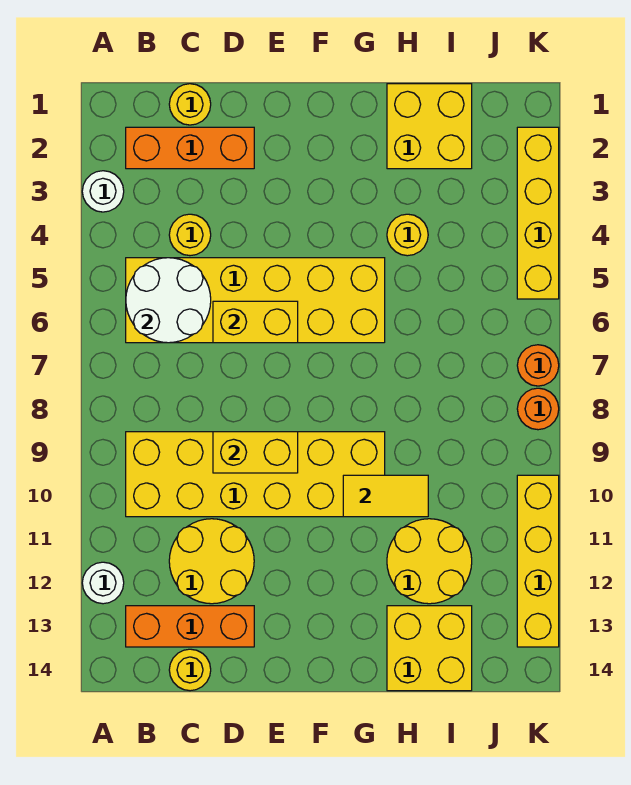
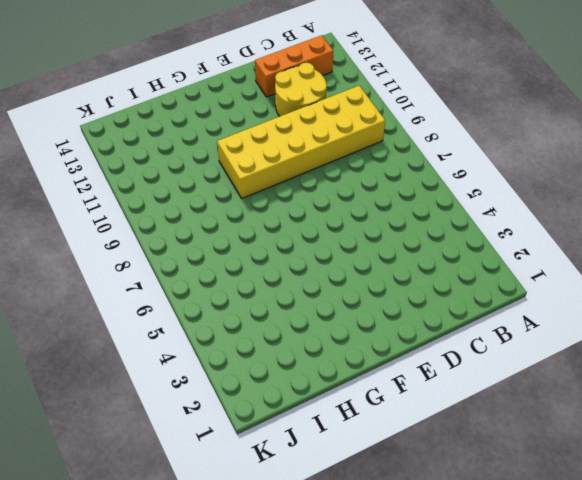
none -> white 1x1 round brick [82,171,124,212]
none -> white 1x1 round brick [82,562,124,604]
none -> orange 1x3 brick [126,127,254,169]

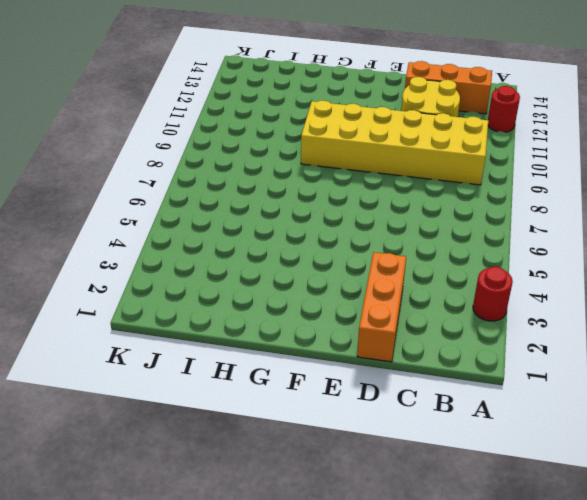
red 1x1 round brick [473,267,513,321] -> white 1x1 round brick [82,171,124,212]
red 1x1 round brick [488,86,520,132] -> white 1x1 round brick [82,562,124,604]
orange 1x3 brick [357,252,406,362] -> orange 1x3 brick turned to [126,127,254,169]
none -> yellow 2x6 brick [126,258,385,343]
none -> yellow 1x1 round brick [169,84,211,125]
none -> yellow 1x1 round brick [169,214,211,256]

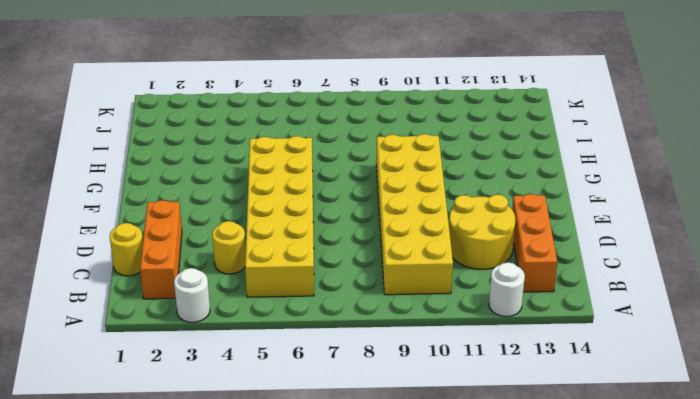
none -> yellow 1x1 round brick [169,649,211,691]
none -> yellow 2x2 brick [387,84,472,169]
none -> yellow 1x1 round brick [387,214,428,256]

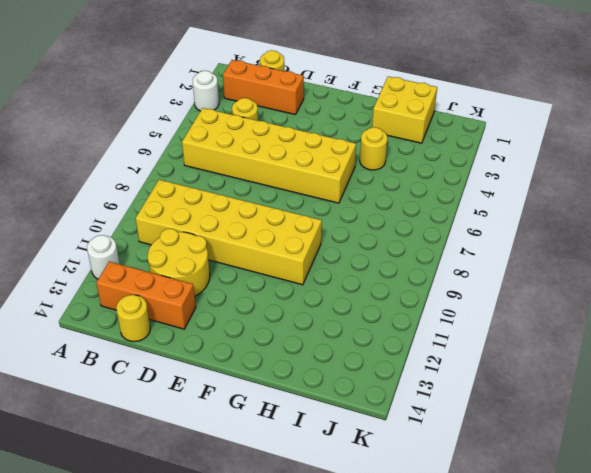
none -> yellow 2x2 round brick [387,519,472,604]
none -> yellow 2x2 brick [387,606,472,691]
none -> yellow 1x4 brick [517,127,559,299]

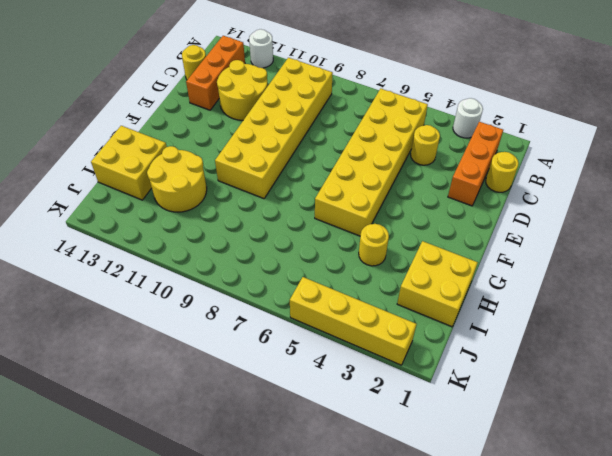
none -> orange 1x1 round brick [517,345,559,386]
none -> orange 1x1 round brick [517,388,559,430]
none -> yellow 1x4 brick [517,475,559,647]

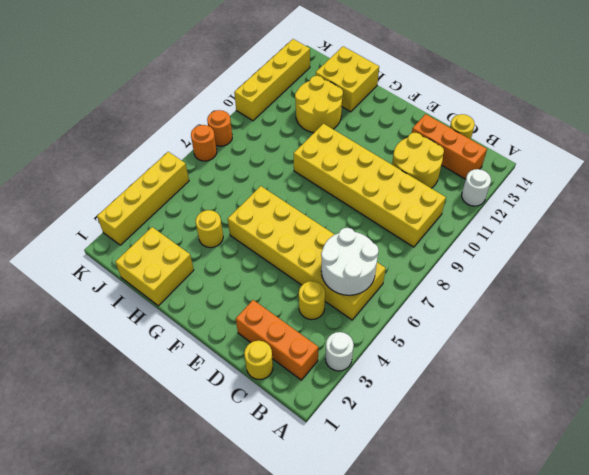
none -> yellow 1x2 brick [213,301,298,343]
none -> yellow 1x2 brick [213,432,298,473]
none -> yellow 1x2 tile [343,475,428,517]

